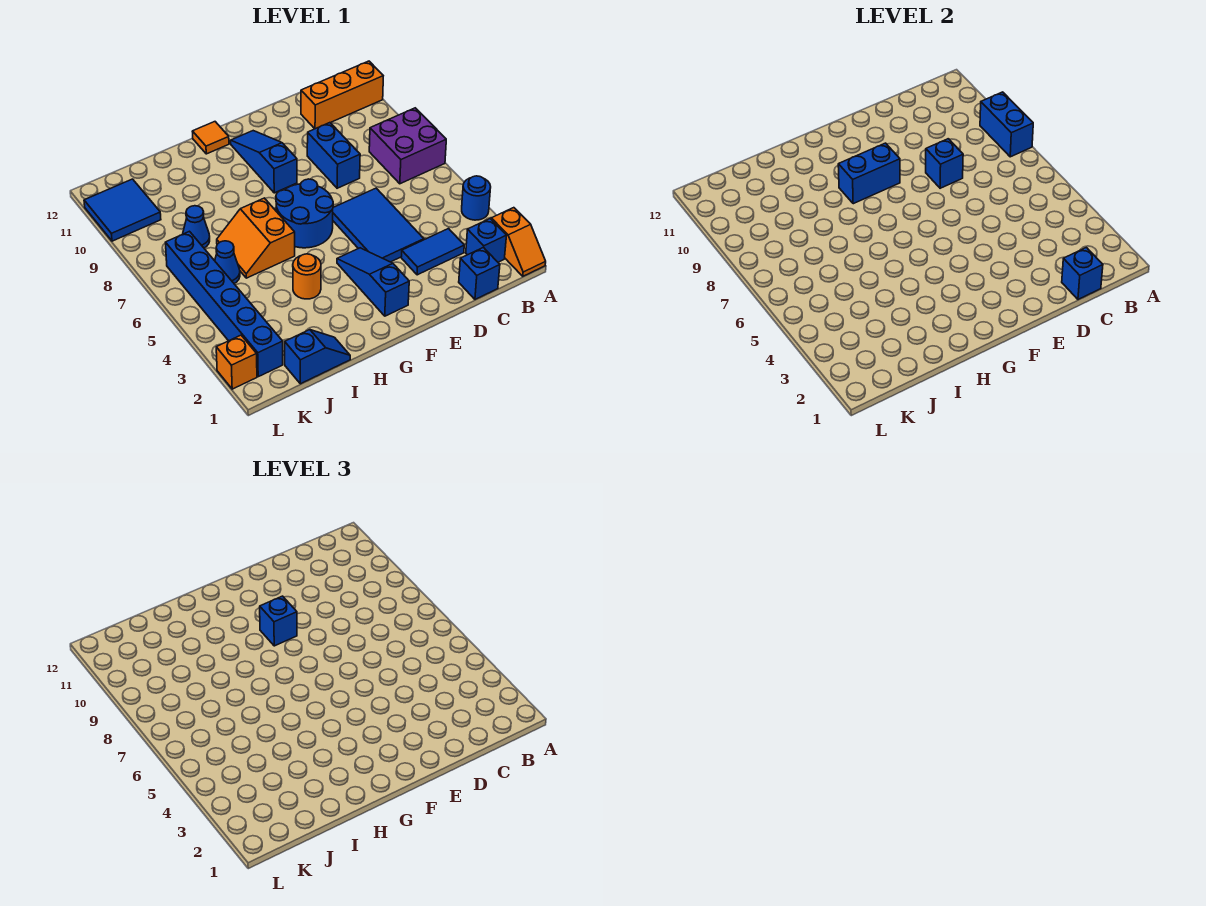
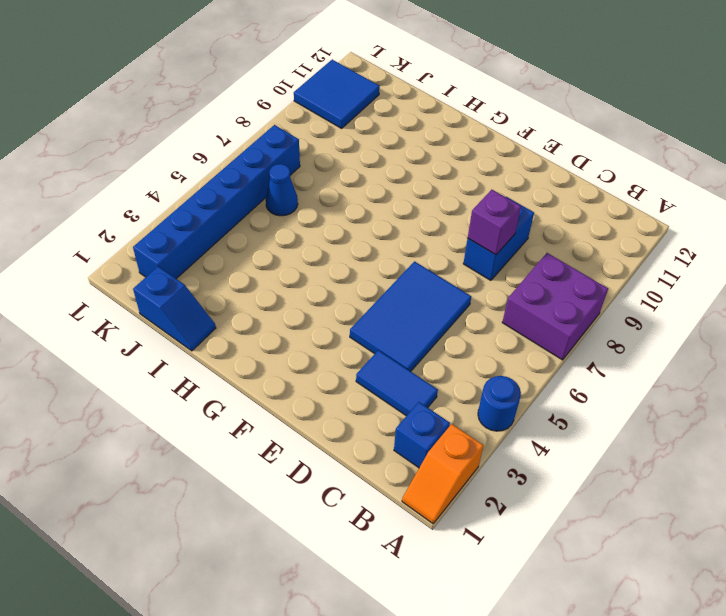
purple 1x1 brick [468,190,521,255] -> blue 1x1 brick [926,139,963,188]
none -> orange 1x3 brick [301,61,383,129]
none -> blue 1x1 brick [459,247,500,299]
none -> blue 1x3 slope [337,248,409,316]

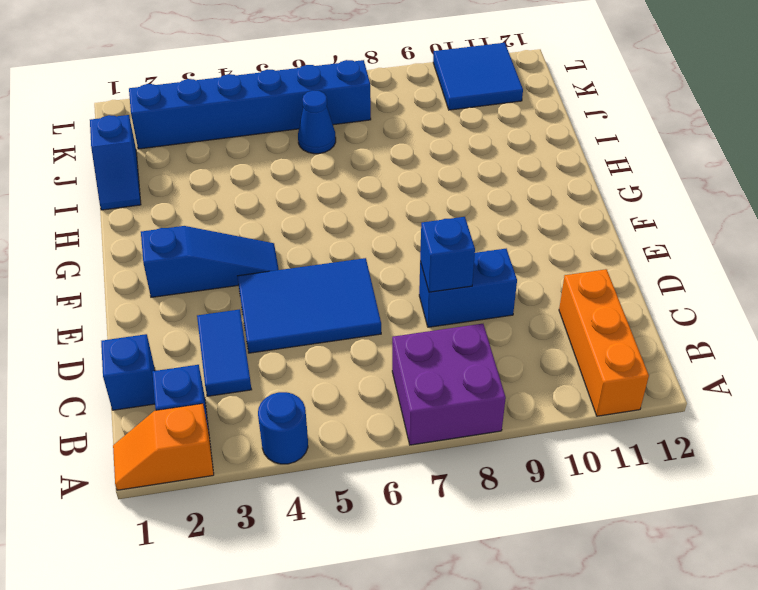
none -> blue 2x2 round brick [276,179,333,248]
none -> blue 1x3 slope [231,131,297,193]
none -> orange 1x1 tile [192,122,229,154]

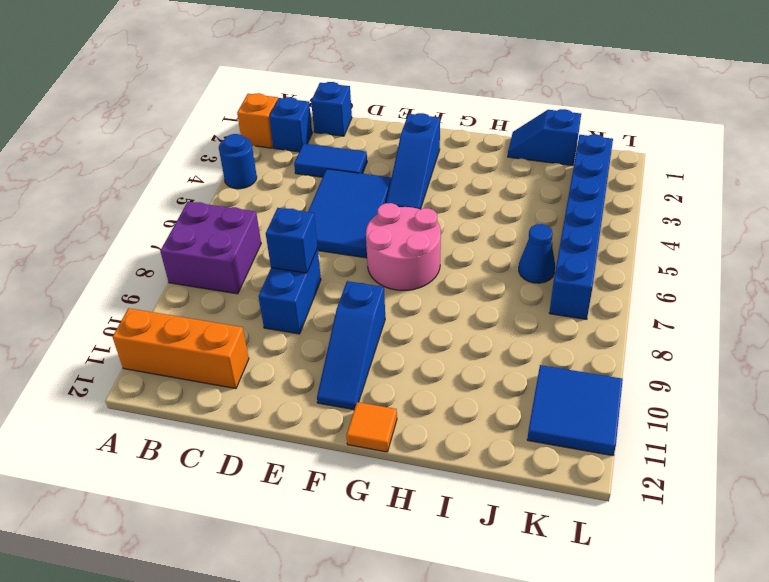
pink 2x2 round brick [366,203,441,291] -> blue 2x2 round brick [276,179,333,248]
none -> orange 1x1 round brick [293,254,321,299]
none -> orange 2x2 slope [217,198,295,278]
none -> blue 1x1 cone [183,206,210,248]

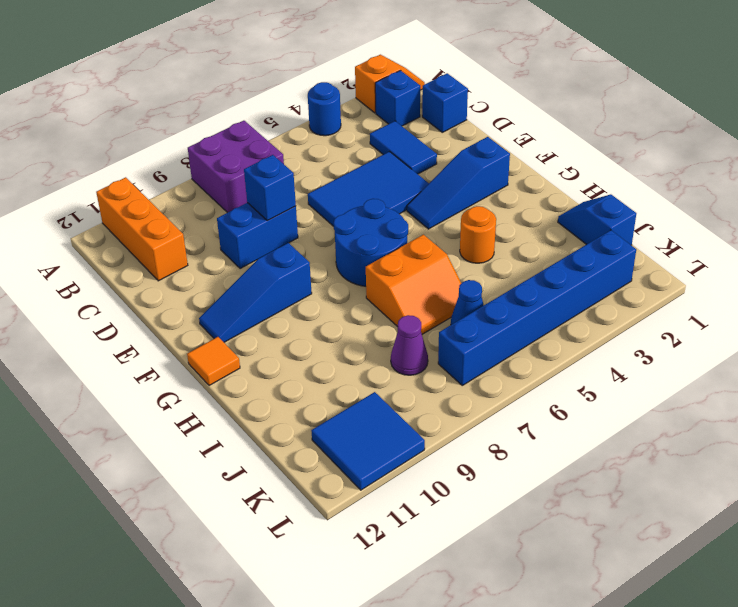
purple 1x1 cone [391,315,428,375] -> blue 1x1 cone [183,206,210,248]
none -> orange 1x1 brick [216,335,257,389]
none -> blue 1x2 brick [980,92,1033,157]
none -> blue 1x1 brick [1062,247,1103,299]

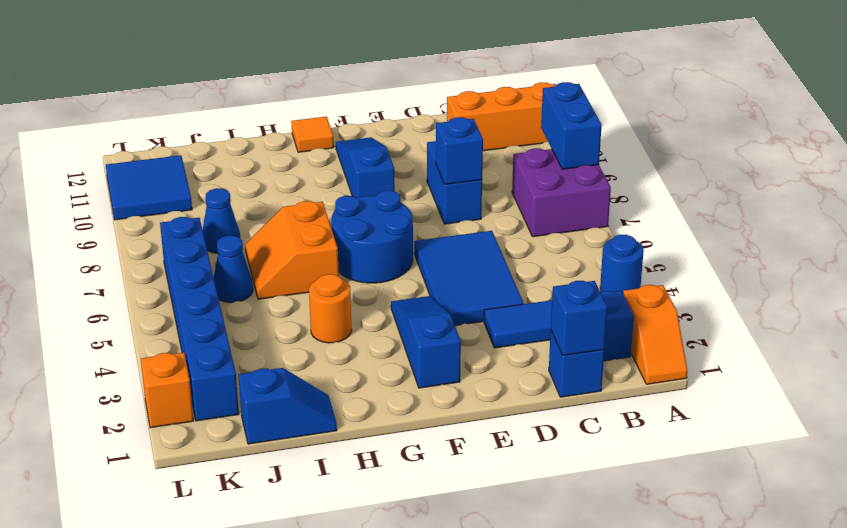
none -> blue 1x2 brick [838,143,900,204]
none -> blue 1x1 brick [260,596,297,646]

